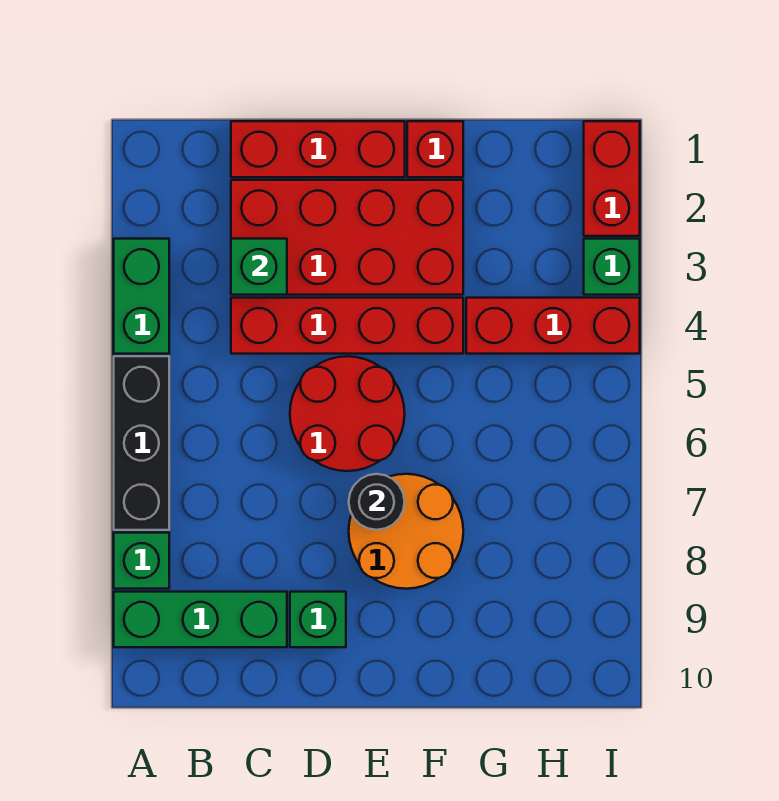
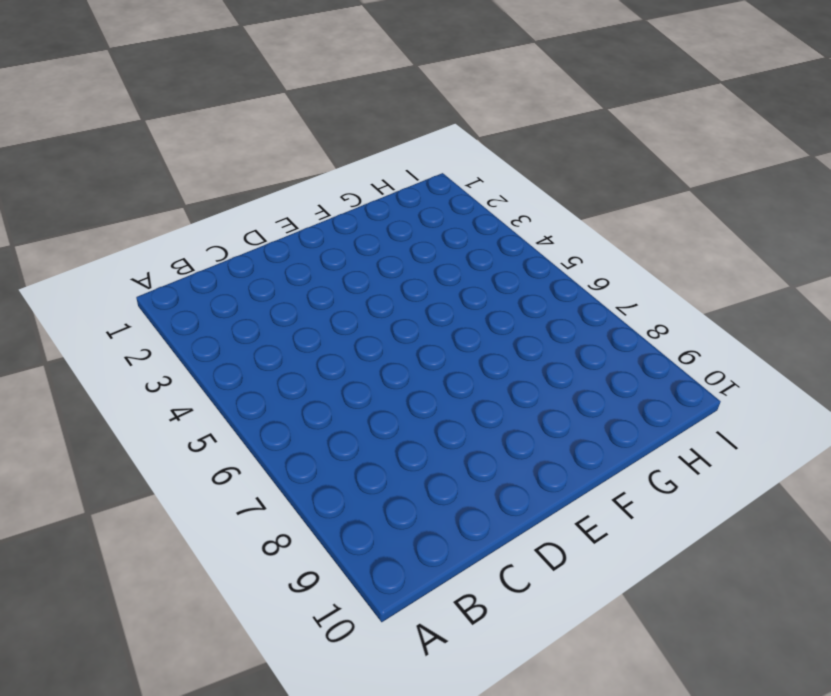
none -> green 1x2 brick [114,239,169,354]
none -> black 1x3 brick [114,356,169,530]
none -> green 1x1 brick [114,533,169,589]

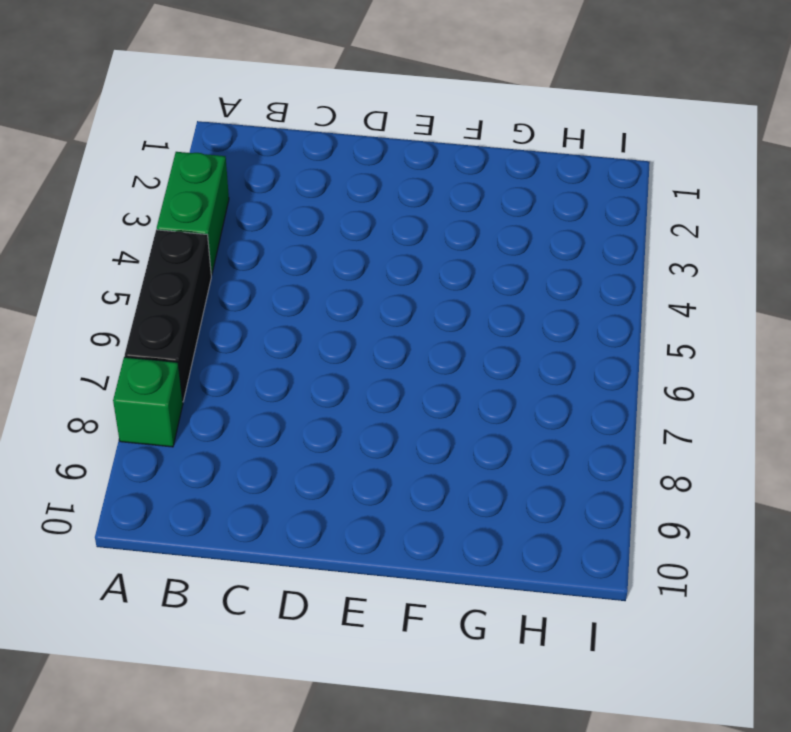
none -> green 1x3 brick [114,592,287,647]
none -> red 1x3 brick [231,121,405,177]
none -> red 2x4 brick [231,180,463,295]

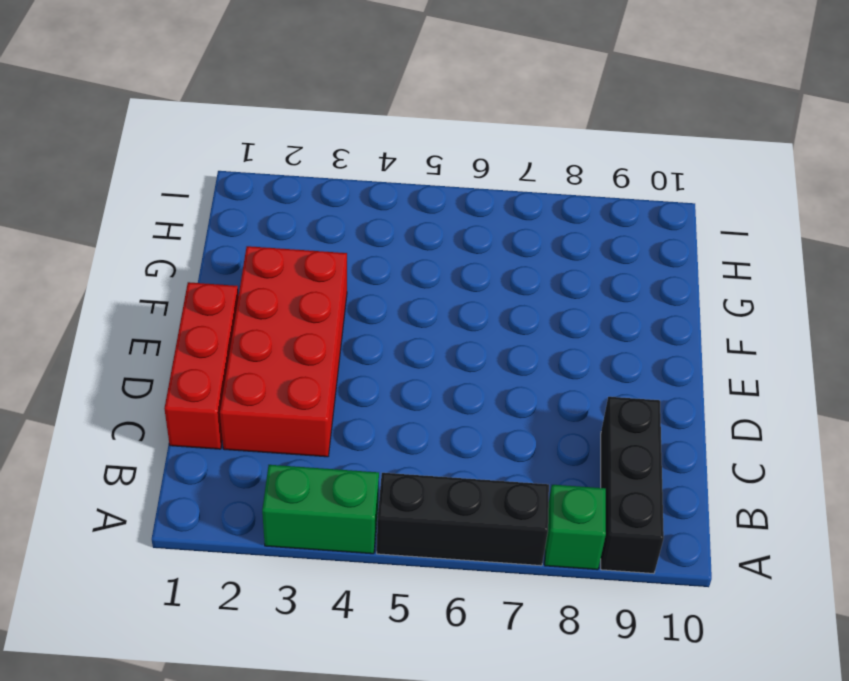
black 1x3 brick [601,397,664,574] -> green 1x3 brick [114,592,287,647]
none -> red 1x4 brick [231,298,463,354]
none -> red 2x2 round brick [290,356,405,471]
none -> green 1x1 brick [290,592,346,647]

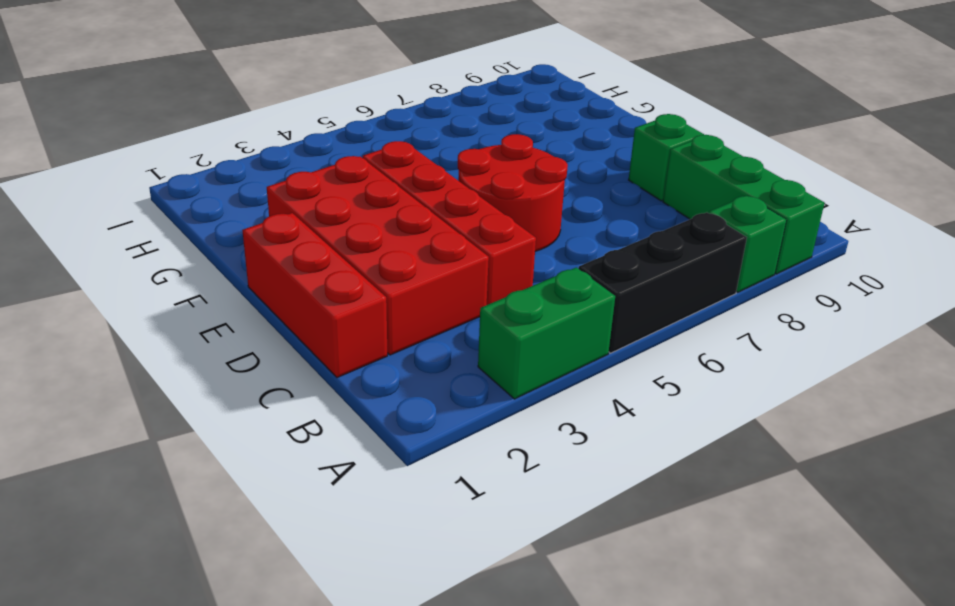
none -> orange 2x2 round brick [349,474,463,589]
none -> red 1x1 brick [407,121,463,177]
none -> red 1x3 brick [466,298,640,354]

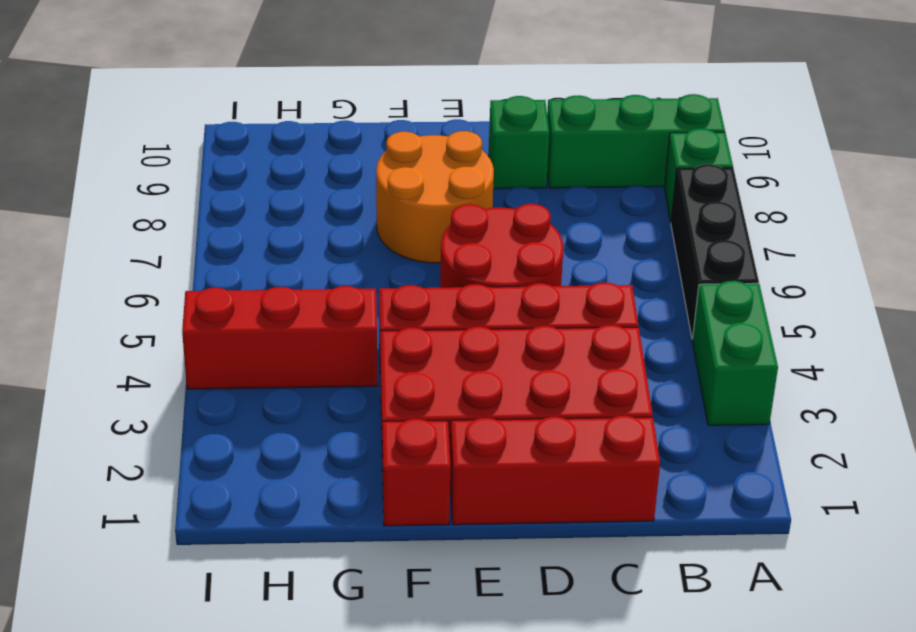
none -> red 1x2 brick [584,121,640,236]
none -> green 1x1 brick [584,239,640,295]
none -> green 1x1 brick [231,239,287,295]

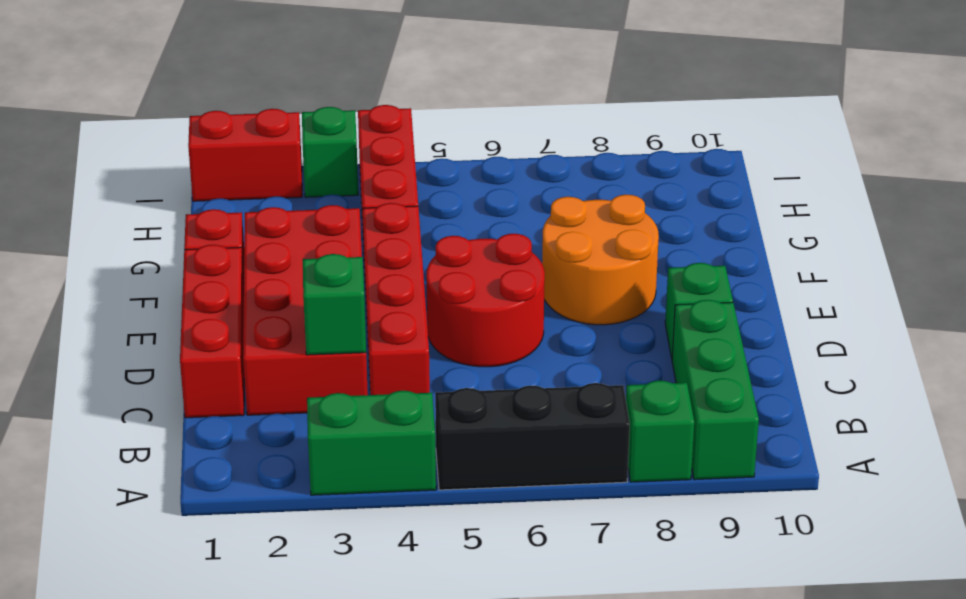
none -> black 1x1 round brick [349,474,405,530]

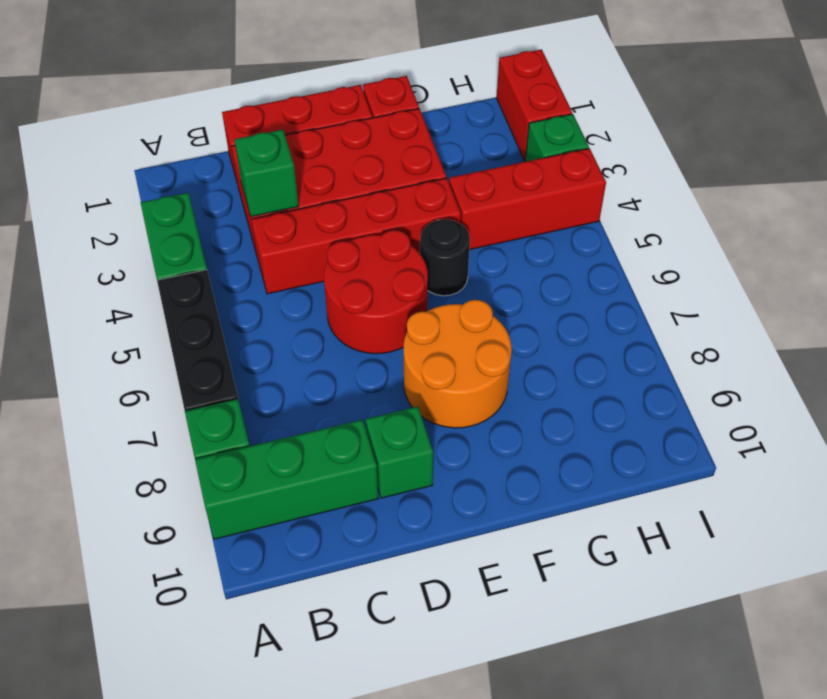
black 1x1 round brick [420,219,470,296] -> black 1x1 round brick moved to [349,474,405,530]

